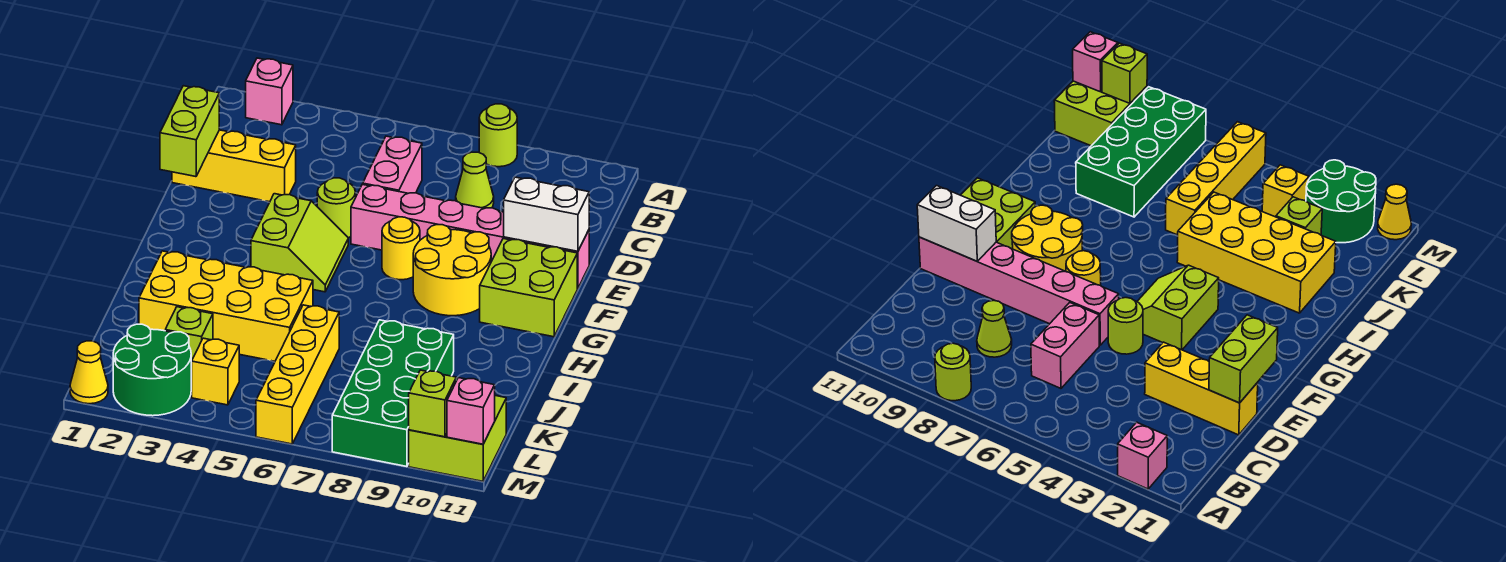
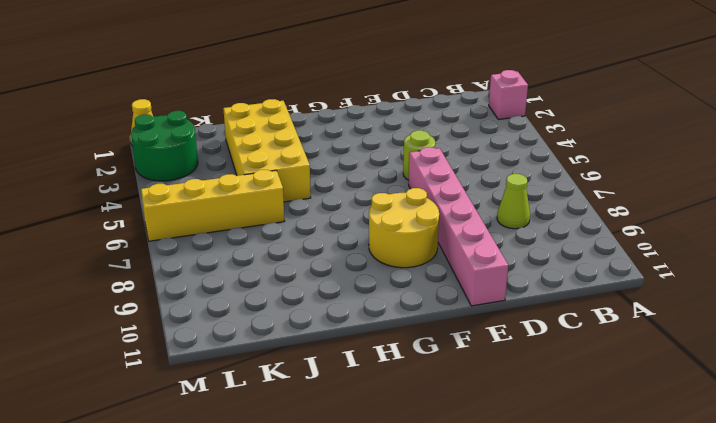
none -> lime 1x1 round brick [479,104,517,167]
none -> pink 1x2 brick [363,136,422,193]
none -> yellow 1x3 brick [172,130,296,202]

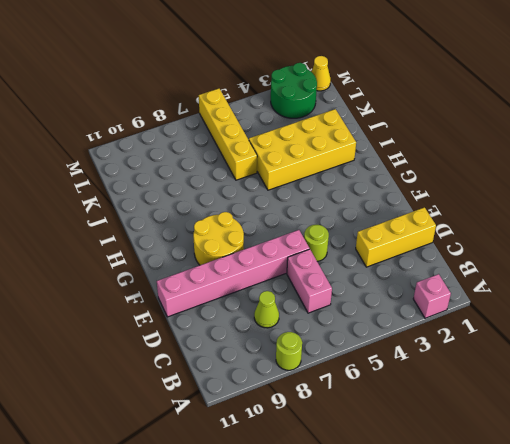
none -> lime 2x2 slope [251,194,348,292]
none -> yellow 1x1 round brick [382,217,420,280]
none -> lime 2x2 brick [480,239,577,337]

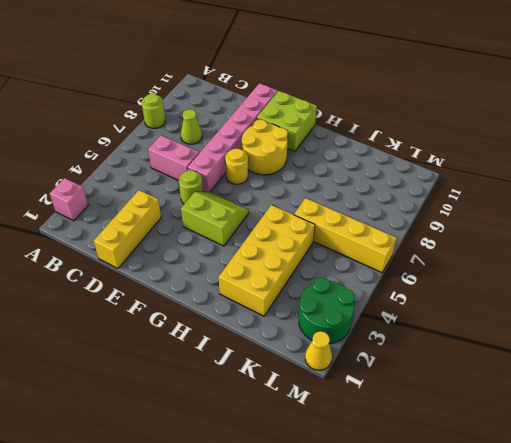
none -> green 2x4 brick [332,320,454,467]
none -> lime 1x1 brick [165,307,213,371]
none -> yellow 1x1 brick [191,338,239,405]

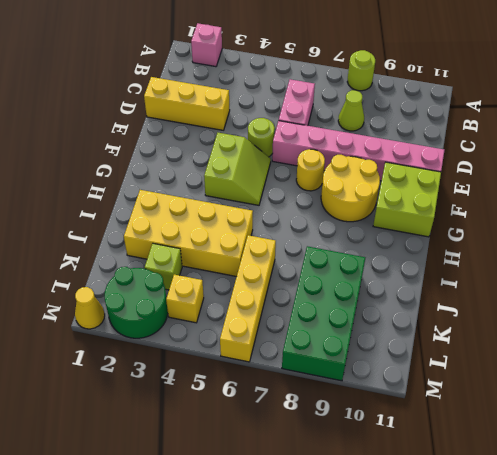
none -> lime 2x2 brick [409,396,506,481]
none -> lime 1x2 brick [160,86,219,177]
none -> white 1x2 brick [504,177,589,251]

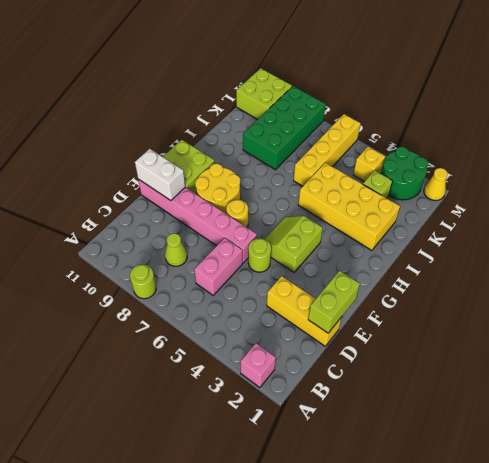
none -> lime 1x1 brick [409,370,456,437]
none -> pink 1x1 brick [447,378,495,444]

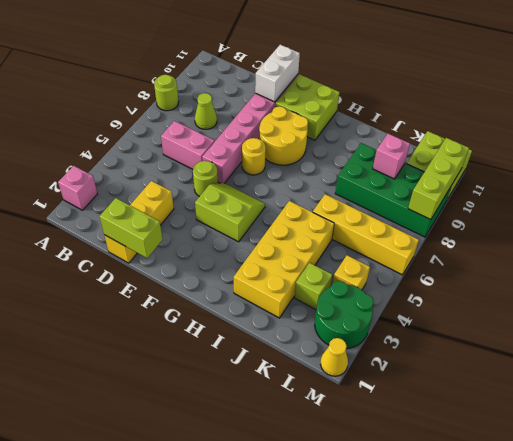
pink 1x1 brick [373,134,410,179] -> pink 1x1 brick moved to [447,378,495,444]
lime 1x3 brick [408,138,469,220] -> lime 1x1 brick [409,370,456,437]

